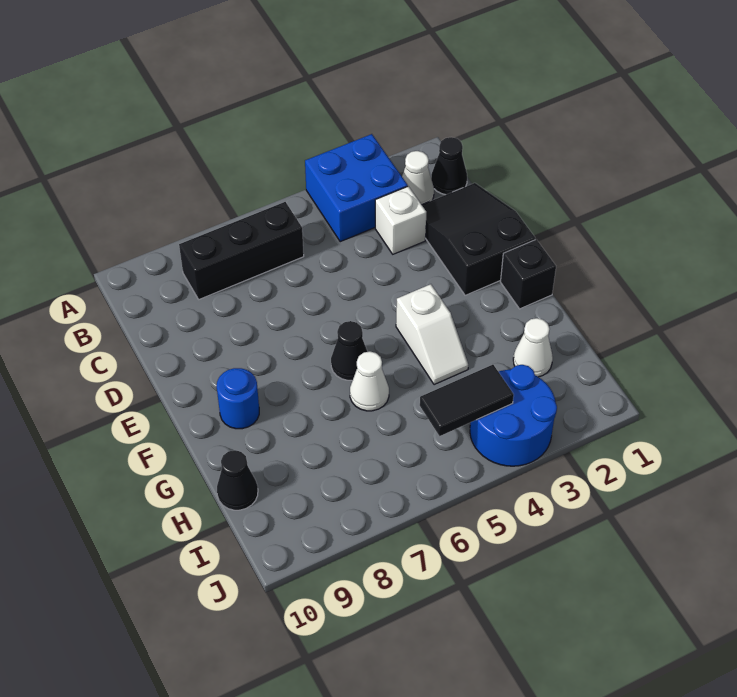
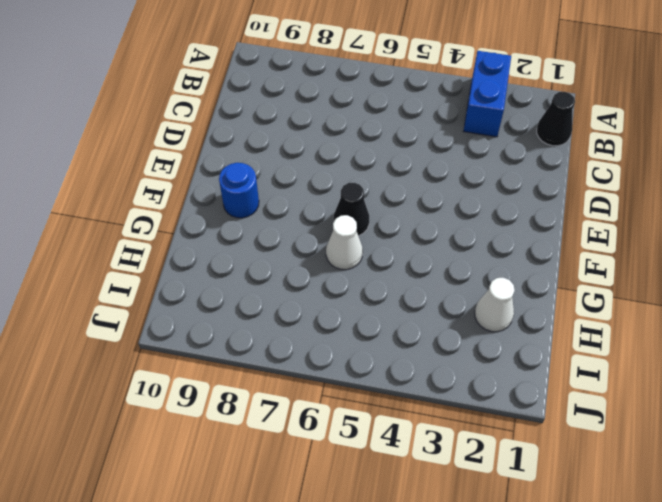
blue 1x2 brick [464,51,511,137] -> blue 2x2 brick [305,134,408,242]
none -> white 1x1 cone [402,151,434,205]
none -> black 1x3 brick [179,202,304,299]
none -> black 2x3 slope [422,183,535,295]

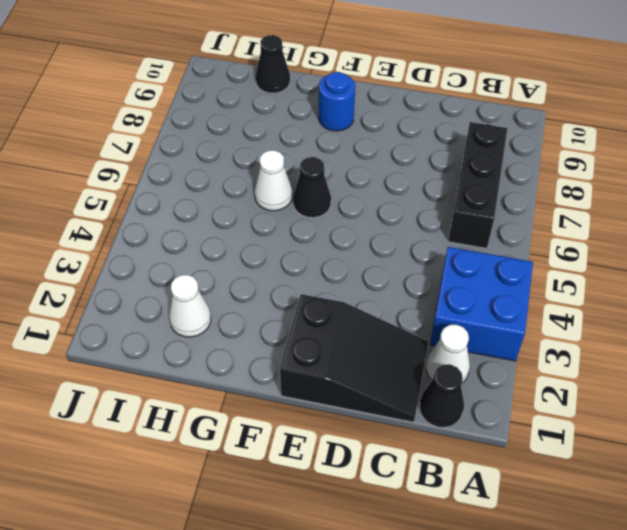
none -> white 1x1 brick [375,186,426,254]
none -> black 1x1 brick [501,240,556,309]
none -> white 1x2 slope [396,284,468,385]

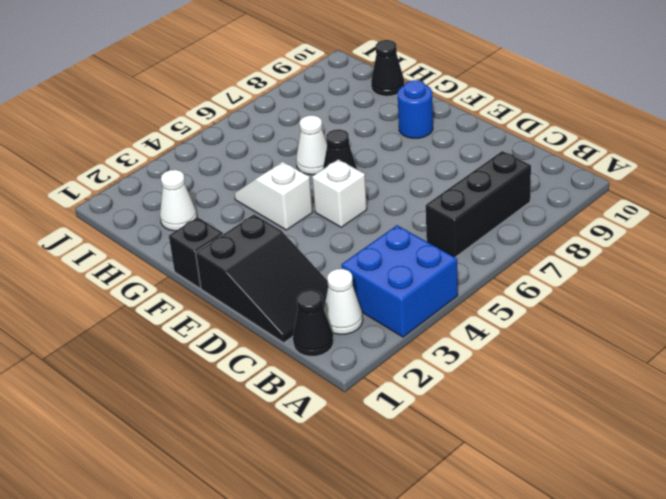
white 1x1 brick [312,159,367,227] -> white 1x1 brick moved to [375,186,426,254]
none -> blue 2x2 round brick [470,365,557,466]
none -> black 1x2 tile [420,365,514,436]

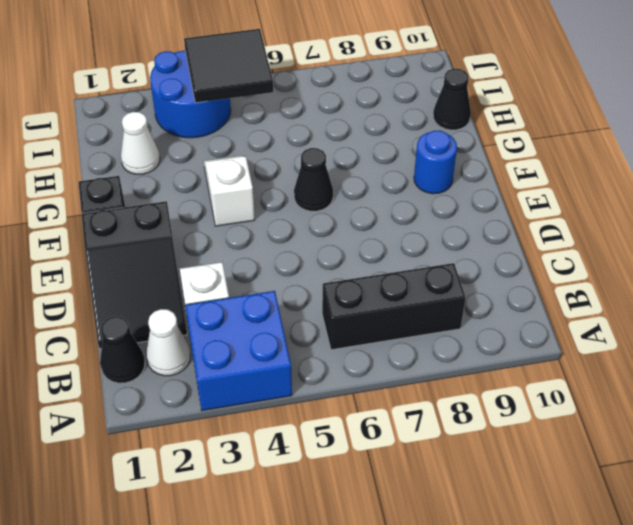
black 2x2 tile [184,29,273,103] -> black 1x2 tile [420,365,514,436]
none -> white 1x1 cone [350,351,389,411]

